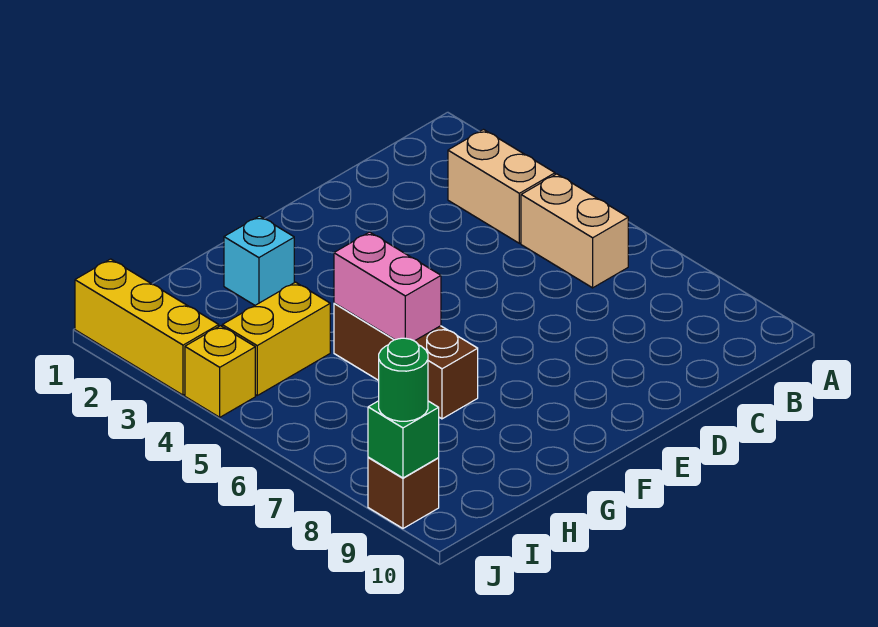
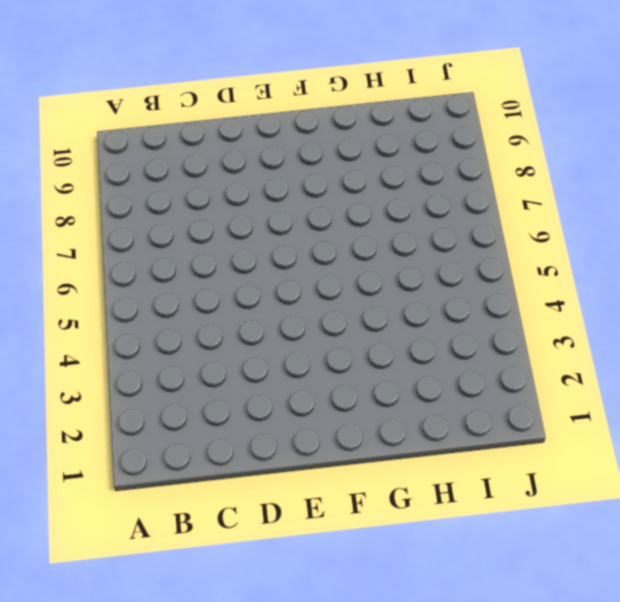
none -> tan 1x2 brick [448,130,555,243]
none -> tan 1x2 brick [521,174,628,288]

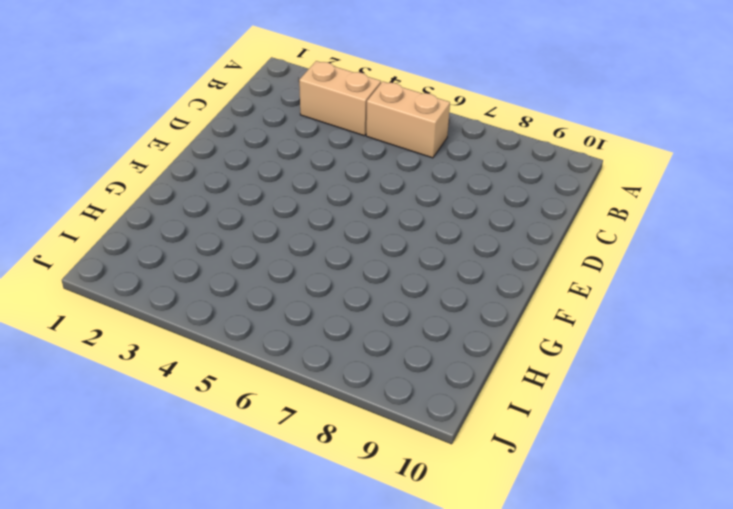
none -> cyan 1x1 brick [224,216,294,305]
none -> brown 1x3 brick [334,303,478,419]

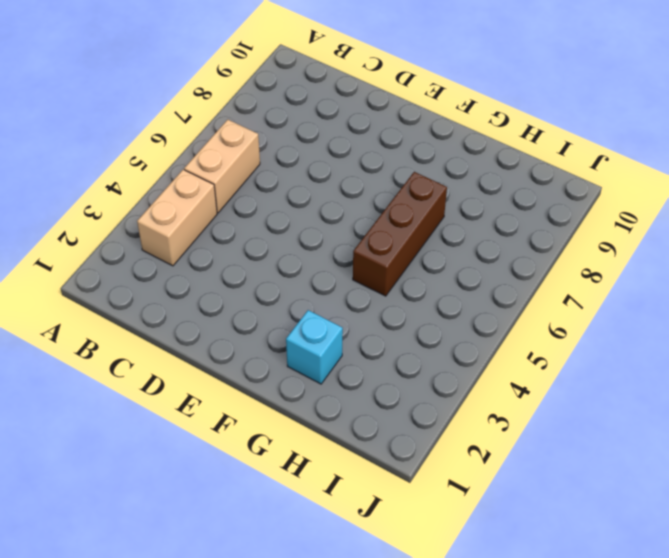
none -> yellow 1x2 brick [222,282,330,395]
none -> yellow 1x3 brick [75,259,219,395]

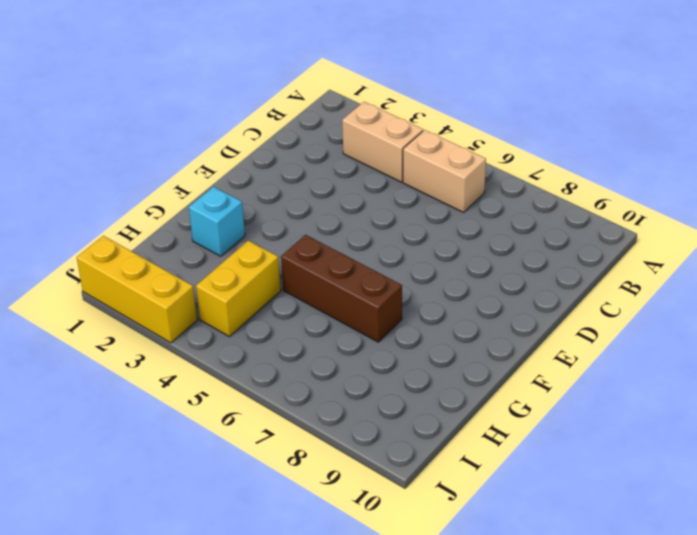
none -> yellow 1x1 brick [185,326,255,417]
none -> brown 1x1 brick [368,457,439,528]

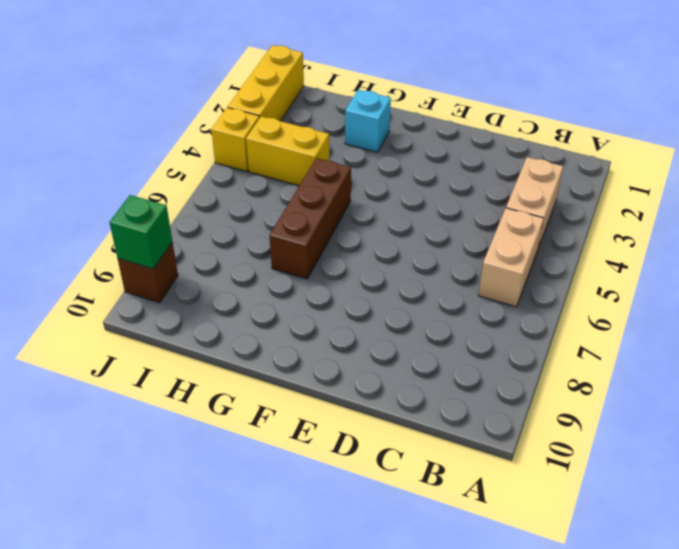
none -> pink 1x2 brick [334,232,441,341]
none -> green 1x1 round brick [379,338,428,421]

